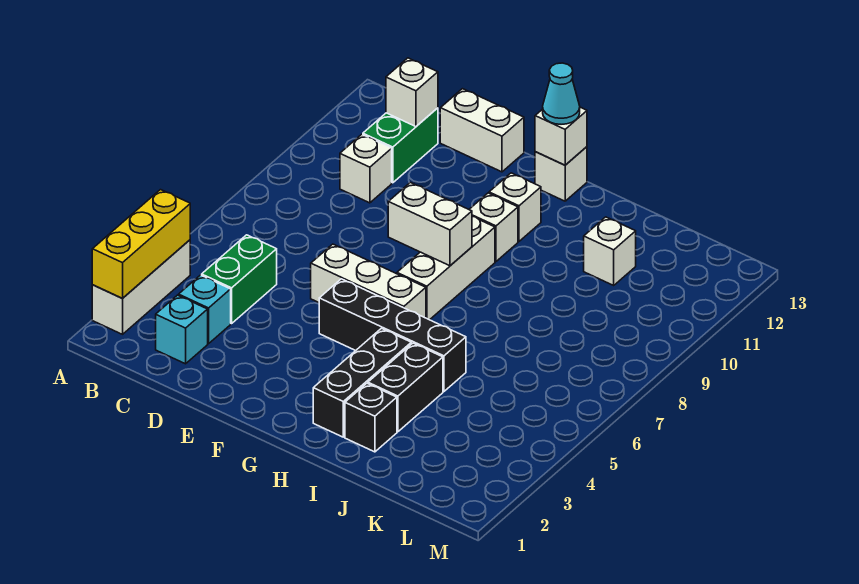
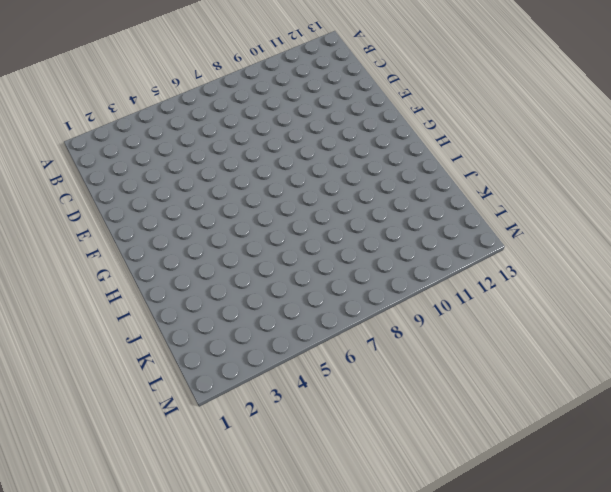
none -> white 1x3 brick [92,240,190,334]
none -> cyan 1x1 brick [156,295,208,364]
none -> cyan 1x1 brick [179,275,231,344]

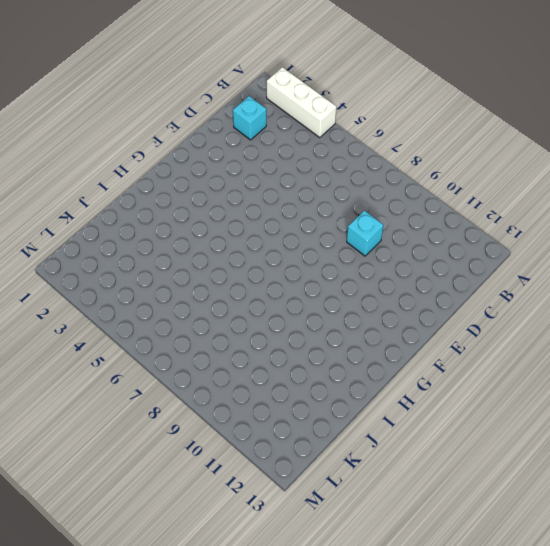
cyan 1x1 brick [347,211,383,256] -> cyan 1x1 brick moved to [179,275,231,344]
none -> green 1x2 brick [202,235,277,324]
none -> white 1x1 brick [340,134,392,203]
none -> green 1x2 brick [363,108,438,183]

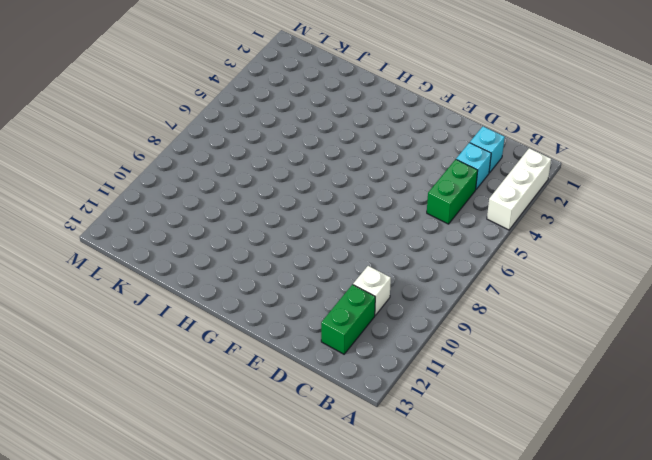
none -> white 1x2 brick [440,89,524,172]
none -> white 1x3 brick [311,244,426,318]
none -> black 1x4 brick [319,279,466,391]

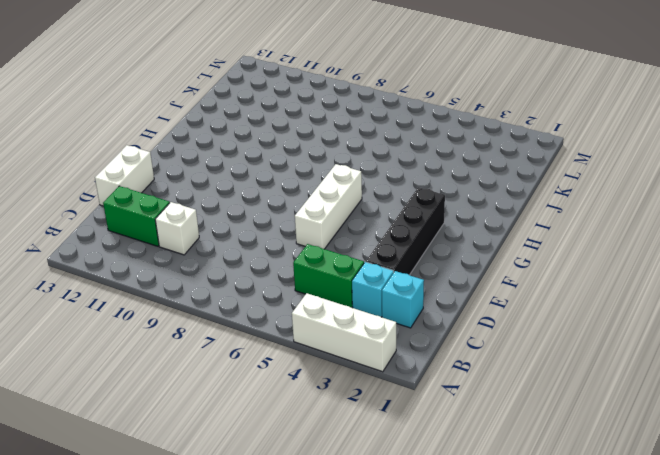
black 1x4 brick [366,187,445,275] -> black 1x4 brick moved to [319,279,466,391]
none -> white 1x3 brick [397,216,495,320]
none -> white 1x1 brick [469,193,518,262]
none -> white 1x1 brick [489,173,541,241]

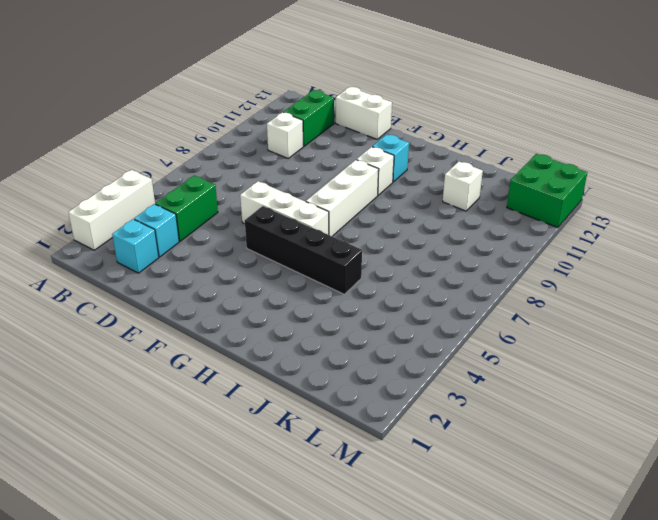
cyan 1x1 brick [372,134,409,182] -> white 1x1 brick [489,173,541,241]
green 2x2 brick [507,154,587,228] -> none
none -> white 1x1 brick [535,147,587,201]
none -> black 1x3 brick [313,328,411,437]
none -> black 1x1 brick [345,383,397,452]

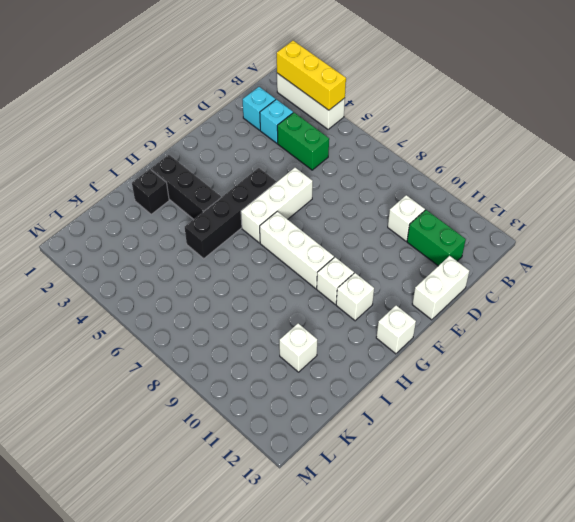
none -> black 1x2 brick [368,343,443,432]
none -> white 1x1 brick [386,58,438,127]
none -> white 1x2 brick [388,183,472,266]

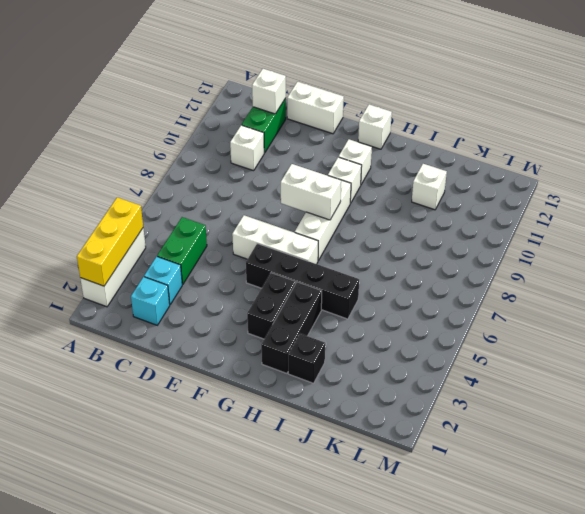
black 1x2 brick [247,273,296,339] -> black 1x2 brick moved to [368,343,443,432]
none -> white 1x1 brick [535,107,587,165]
none -> cyan 1x1 cone [543,63,580,124]

